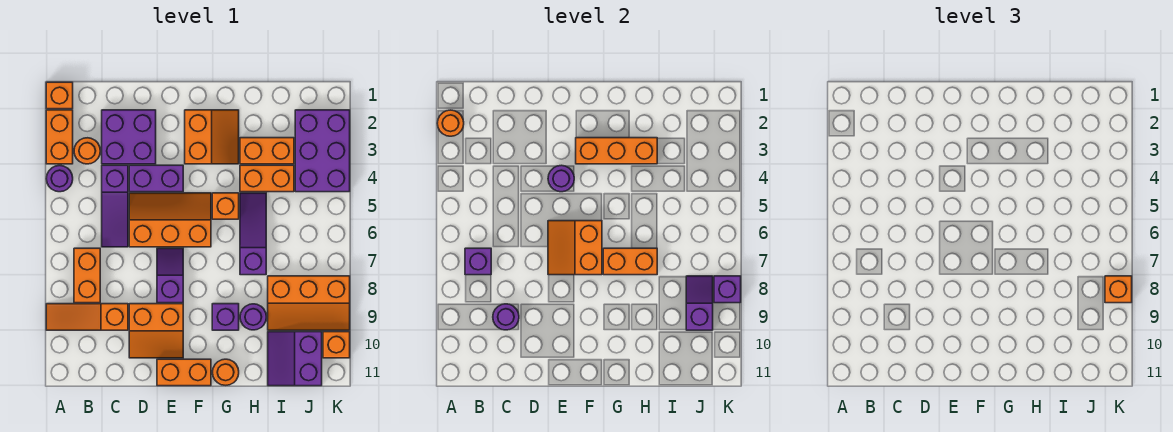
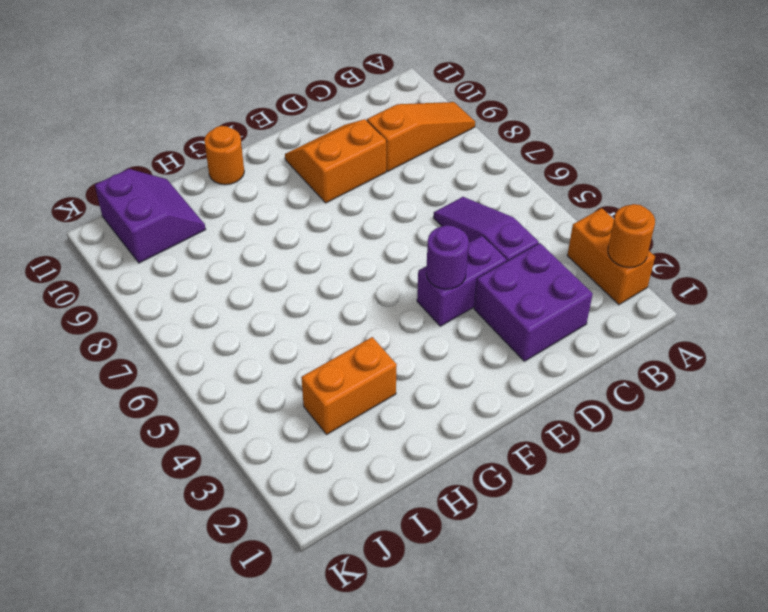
none -> orange 1x1 brick [46,82,73,109]
none -> purple 1x1 round brick [46,165,73,192]
none -> orange 1x1 round brick [74,138,100,164]
none -> orange 1x2 brick [74,248,100,303]

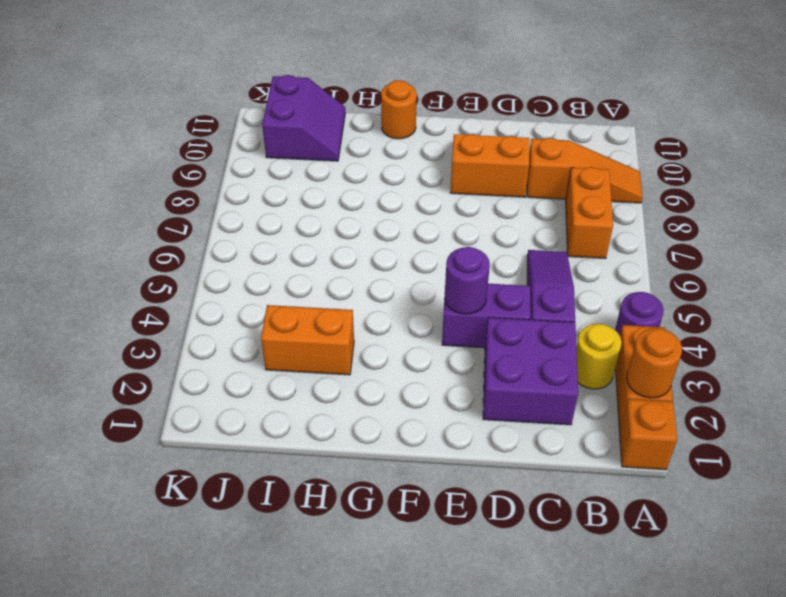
yellow 1x1 round brick [576,324,622,389] -> orange 1x1 round brick [74,138,100,164]
none -> orange 2x3 slope [129,193,211,247]
none -> purple 1x2 slope [157,248,183,303]
none -> orange 1x2 brick [157,359,211,386]
none -> orange 2x2 slope [185,110,239,164]

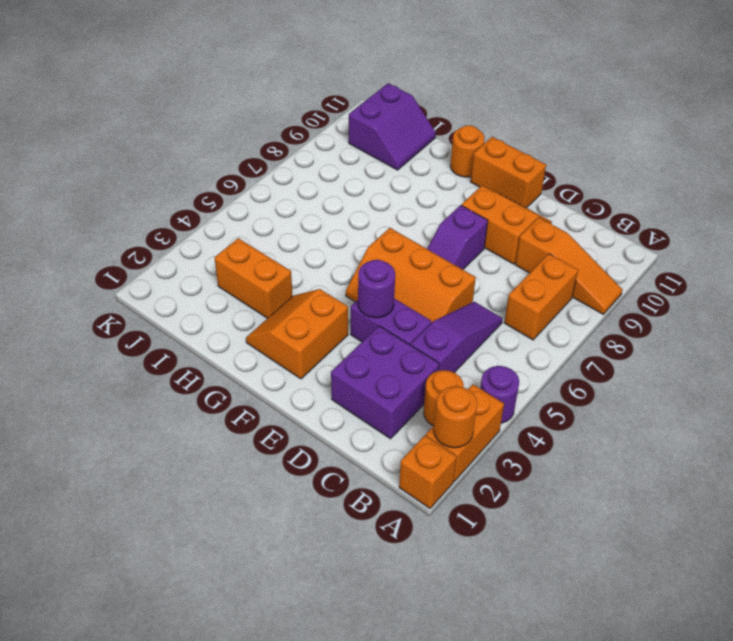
none -> orange 1x1 brick [212,193,239,219]
none -> purple 1x1 brick [212,304,239,330]
none -> orange 1x2 brick [240,165,294,192]
none -> purple 1x3 slope [240,193,266,275]

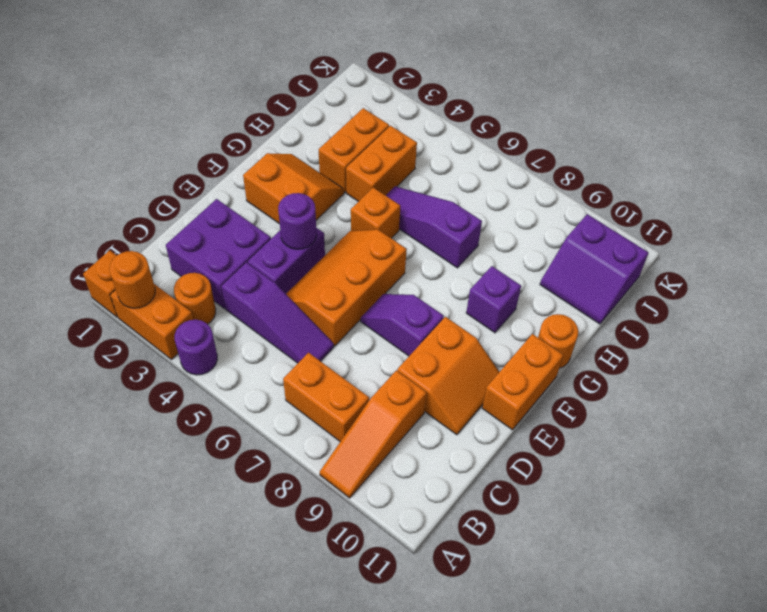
none -> purple 1x1 round brick [240,304,266,330]
none -> orange 2x3 slope [268,276,350,330]
none -> purple 2x3 brick [295,110,350,192]
none -> orange 1x1 brick [323,332,350,358]

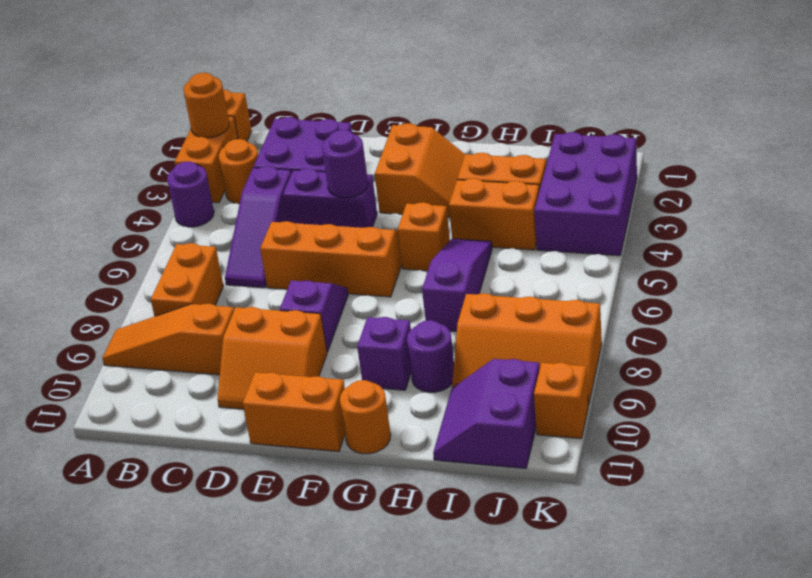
none -> purple 1x1 brick [465,248,491,275]
none -> purple 1x1 round brick [493,304,519,330]
none -> orange 2x2 slope [548,221,602,275]
none -> orange 1x3 brick [576,138,657,164]

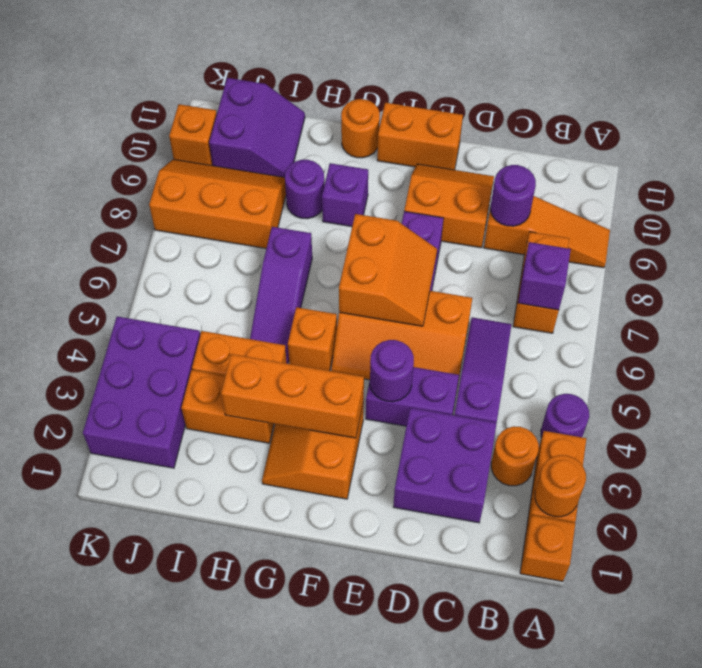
none -> orange 1x2 brick [603,248,657,275]
none -> purple 1x2 slope [686,276,713,330]
none -> purple 1x1 brick [714,276,741,303]
none -> orange 1x1 brick [1105,276,1132,303]

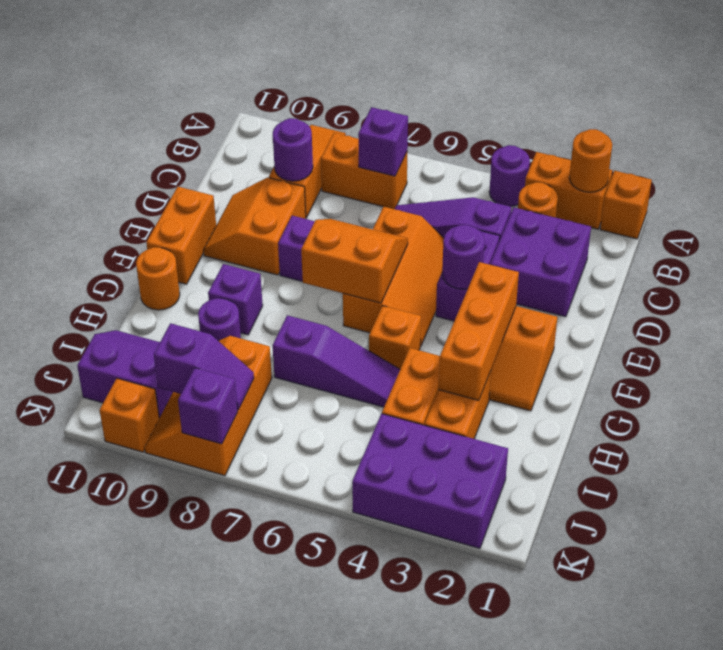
none -> orange 1x2 brick [603,248,657,275]
none -> orange 1x1 brick [1105,276,1132,303]

